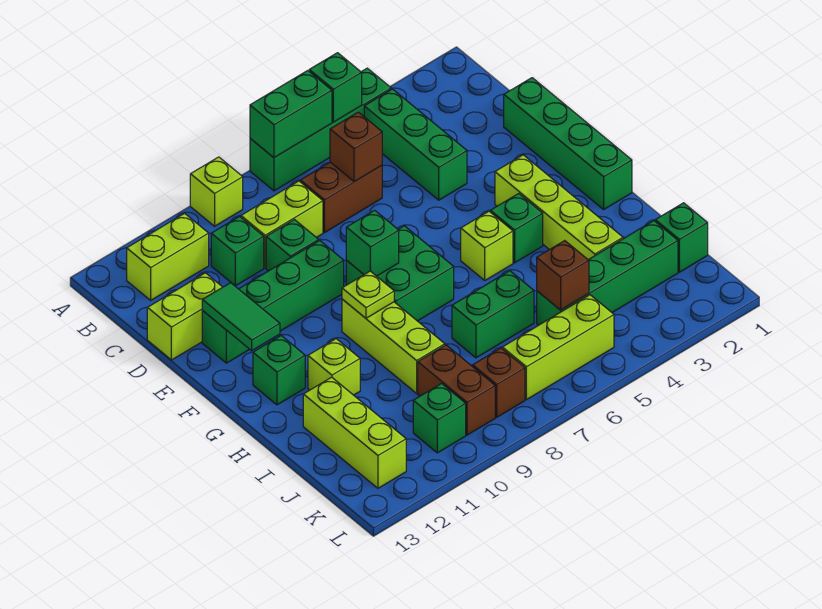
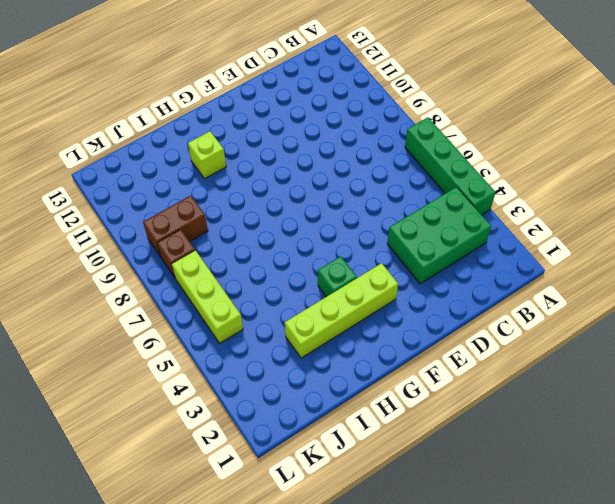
green 2x3 brick [387,187,491,284] -> green 1x3 brick [364,89,467,200]
none -> lime 1x1 brick [190,157,243,226]
none -> lime 1x2 brick [127,213,209,300]
none -> brown 1x2 brick [300,162,382,233]
none -> lime 1x2 brick [241,181,323,268]

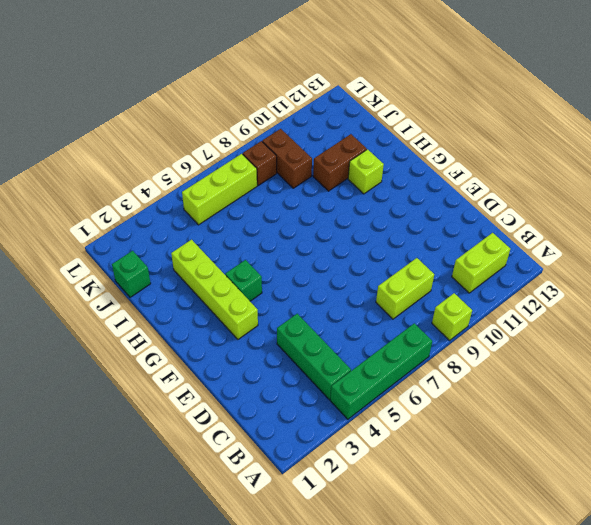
brown 1x2 brick [313,134,367,191] -> brown 1x2 brick moved to [300,162,382,233]
none -> green 1x1 brick [211,217,264,286]
none -> green 1x4 brick [504,78,632,209]
none -> green 1x1 brick [266,220,319,271]
none -> lime 1x2 brick [147,273,222,360]

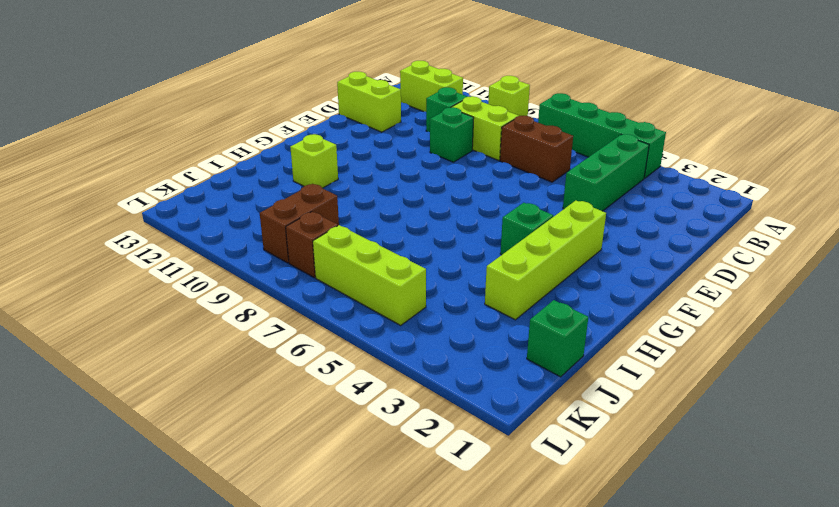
none -> green 1x4 brick [504,78,632,209]
none -> green 1x4 brick [202,241,344,363]
none -> green 2x2 brick [346,226,454,321]
none -> lime 1x1 brick [461,211,513,280]

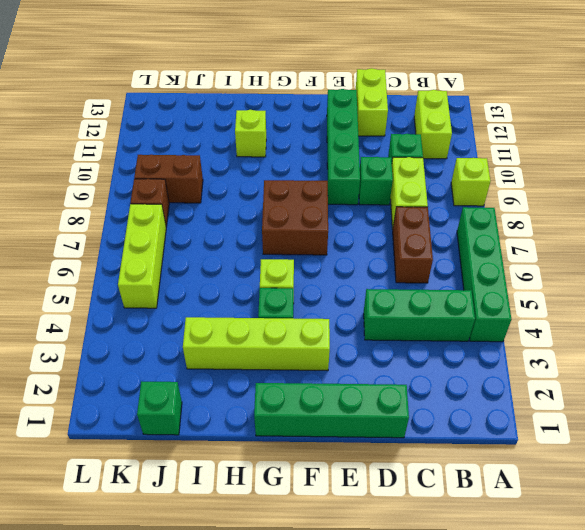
brown 2x2 brick [262,180,328,255] -> green 2x2 brick [346,226,454,321]
none -> lime 1x3 brick [342,299,445,393]
none -> green 1x1 brick [253,336,305,405]
none -> green 1x2 brick [452,271,534,358]
none -> lime 1x3 brick [303,377,406,488]

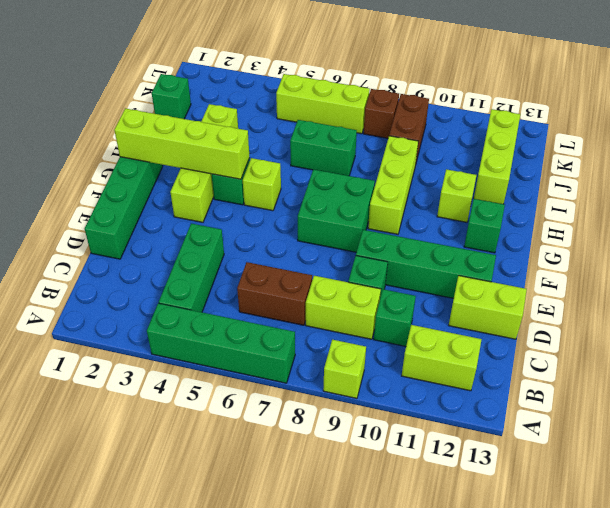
lime 1x4 brick [114,108,250,179] -> none
none -> green 1x4 brick [537,221,678,325]
none -> green 1x1 brick [413,384,466,453]
none -> green 1x1 brick [309,53,362,122]
none -> green 1x2 brick [250,71,332,158]

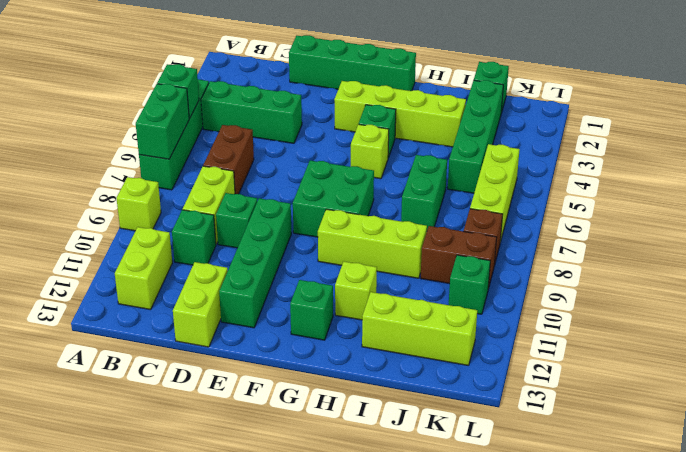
none -> brown 1x1 brick [330,112,382,182]
none -> green 1x2 tile [202,283,280,351]
none -> green 1x1 brick [346,210,399,276]
none -> lime 1x1 plate [342,271,394,318]

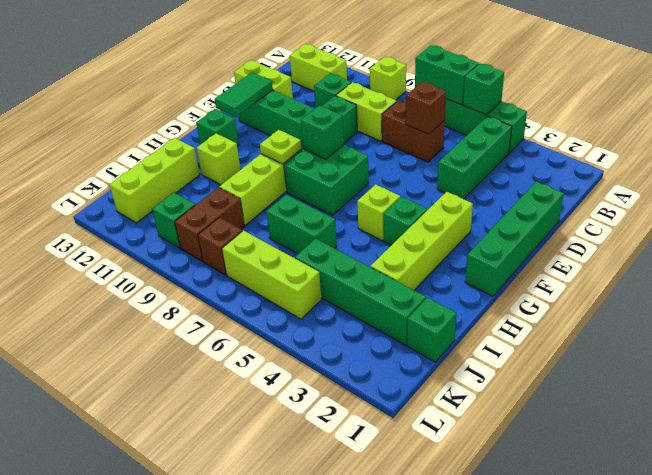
none -> brown 1x1 brick [537,241,589,310]

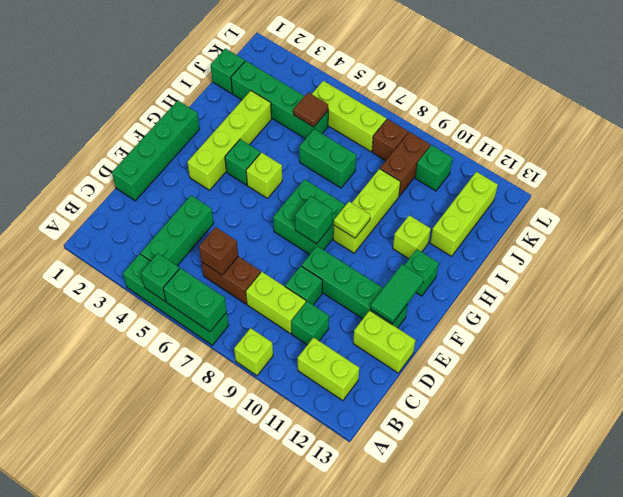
brown 1x1 tile [293,92,328,127] -> brown 1x1 brick [537,241,589,310]

